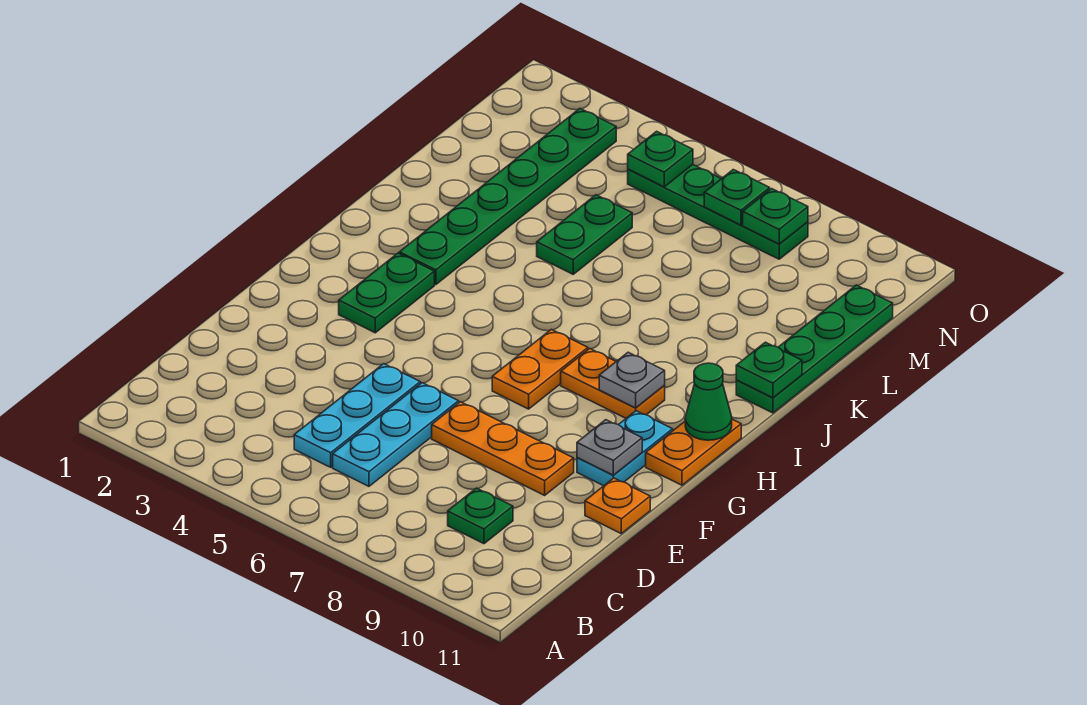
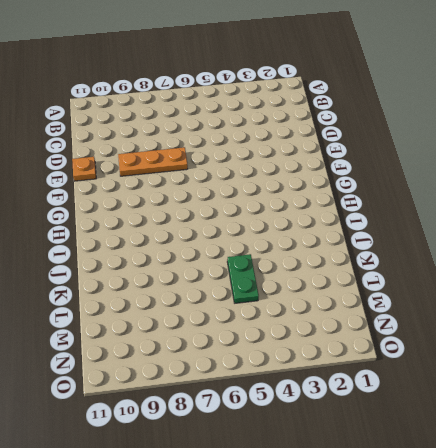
none -> cyan 1x3 plate [294,364,420,467]
none -> cyan 1x3 plate [333,383,459,486]
none -> green 1x1 plate [448,488,513,544]

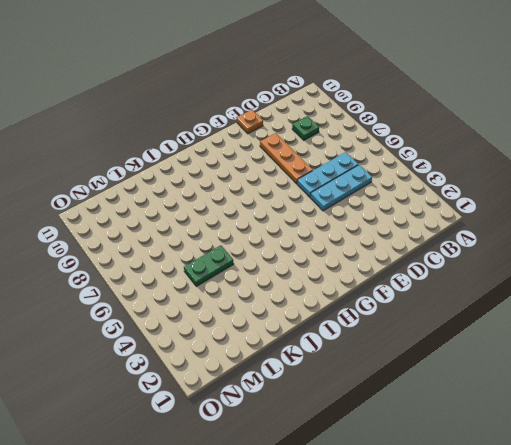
none -> cyan 1x2 plate [577,411,673,486]
none -> green 1x2 plate [339,253,434,333]
none -> orange 1x2 plate [492,329,588,409]

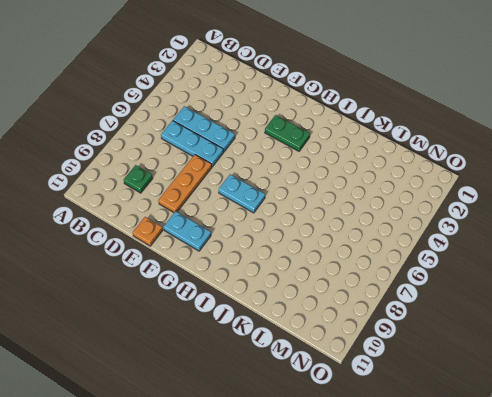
cyan 1x2 plate [219,174,265,213] -> orange 1x2 plate [492,329,588,409]
none -> orange 1x2 plate [646,419,741,485]
none -> orange 1x2 plate [561,349,665,418]
none -> green 1x6 plate [399,109,616,285]

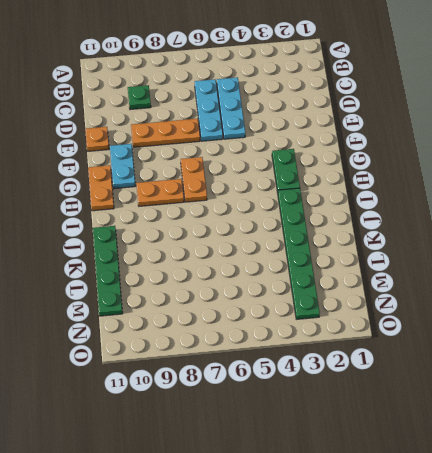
none -> green 1x2 plate [537,195,632,274]
none -> green 1x4 plate [628,165,808,259]
none -> grey 1x1 plate [577,420,642,475]

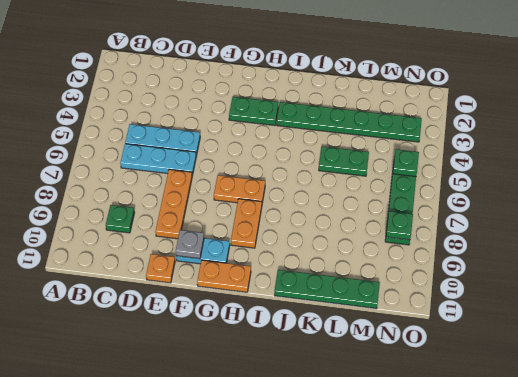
none -> grey 1x1 plate [599,352,665,408]
none -> green 1x1 cone [685,363,732,440]
none -> green 1x1 plate [736,342,802,398]

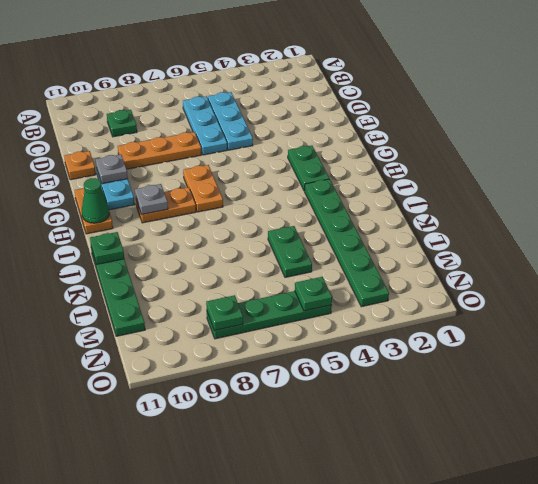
none -> green 1x1 plate [704,170,770,225]

